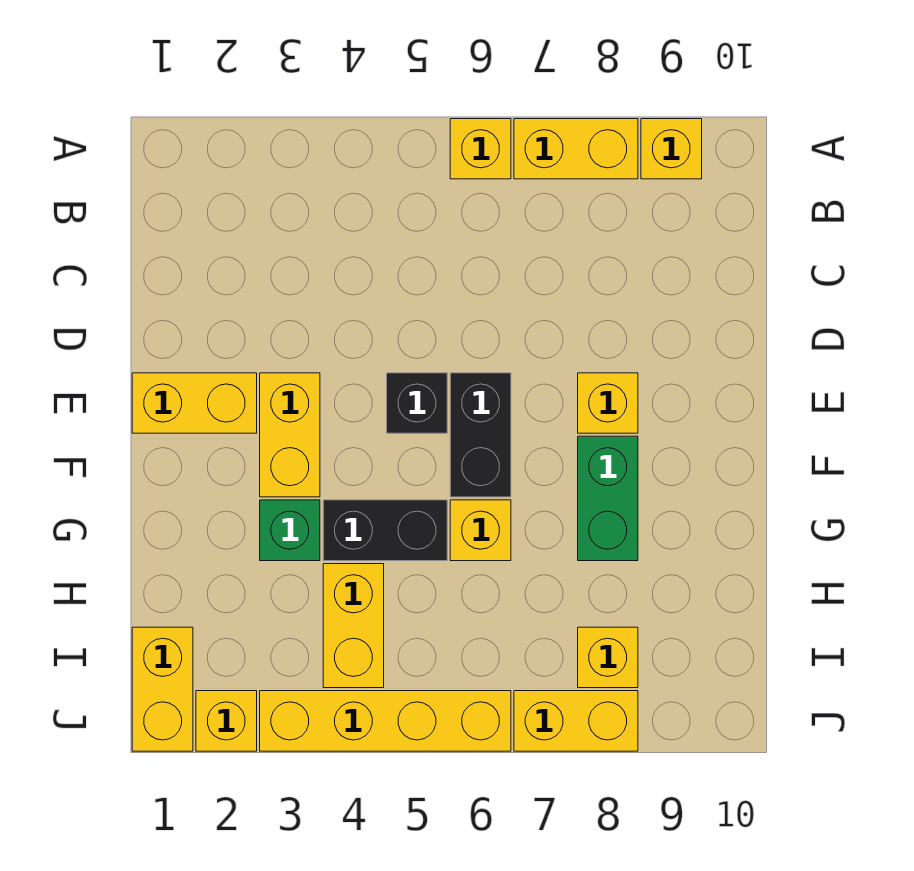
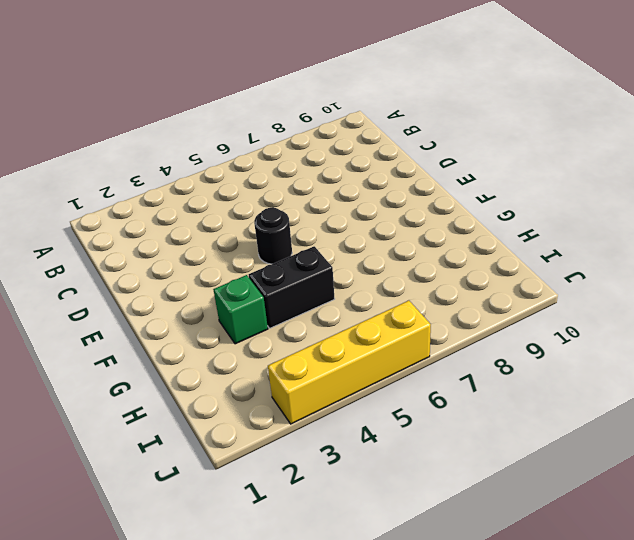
black 1x1 round brick [254,207,292,264] -> black 1x1 brick [387,373,447,433]
none -> yellow 1x1 brick [450,119,511,179]
none -> yellow 1x2 brick [514,119,638,179]
none -> yellow 1x1 brick [641,119,702,179]

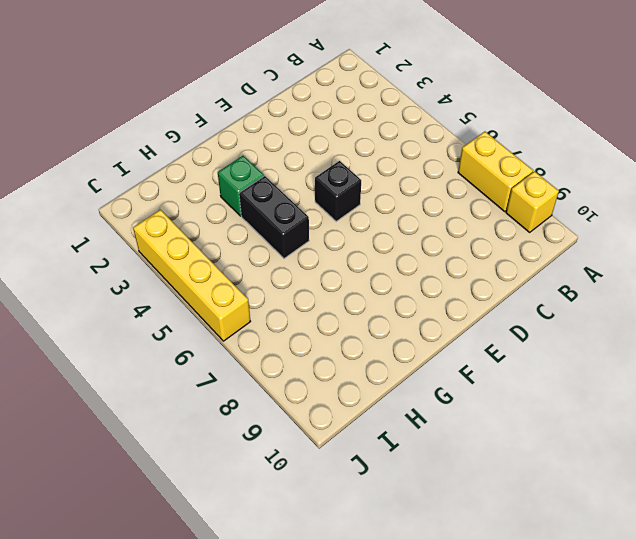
none -> yellow 1x1 brick [450,119,511,179]
none -> yellow 1x2 brick [132,373,257,433]
none -> yellow 1x2 brick [260,373,320,497]

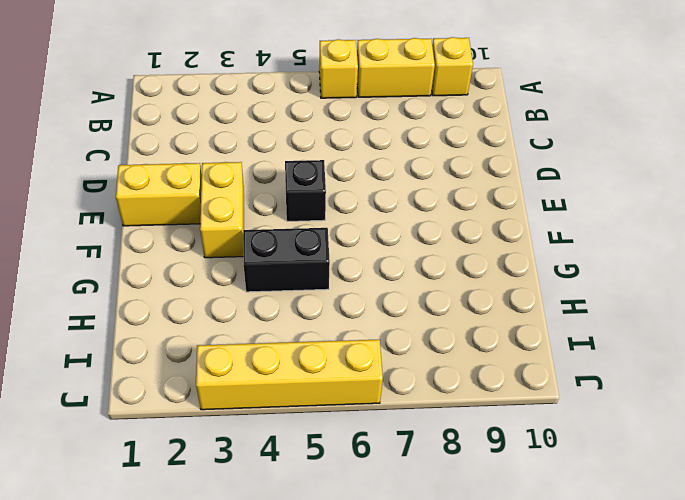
none -> black 1x2 brick [450,373,511,497]
none -> yellow 1x1 brick [578,373,638,433]
none -> green 1x2 brick [578,436,638,561]

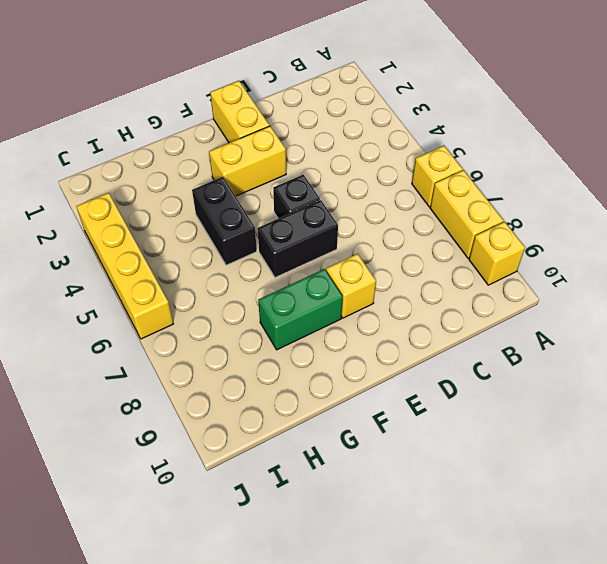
none -> green 1x1 brick [260,500,320,561]
none -> yellow 1x1 brick [450,500,511,561]
none -> yellow 1x2 brick [323,564,384,688]

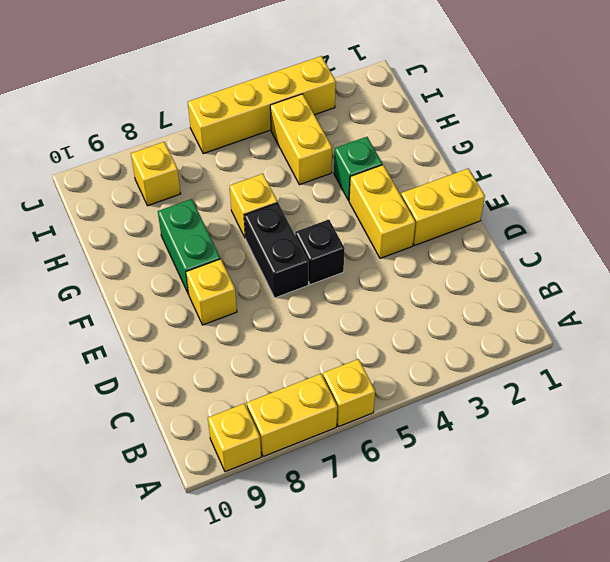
none -> black 1x2 brick [323,500,447,561]
none -> yellow 1x2 brick [132,627,193,751]
none -> yellow 1x1 brick [196,691,257,751]

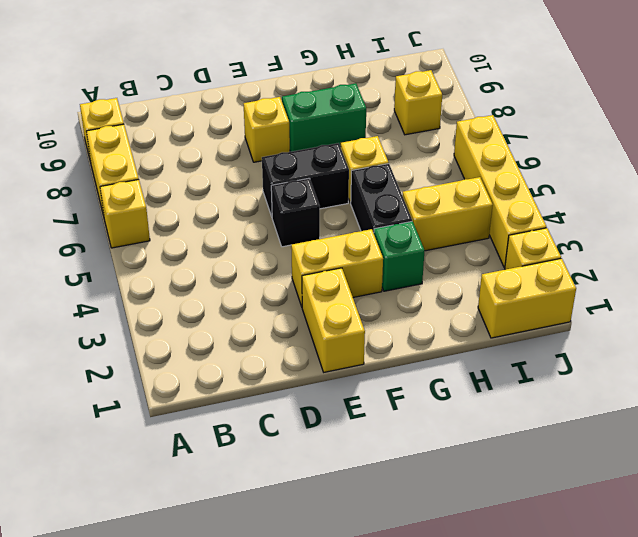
none -> yellow 1x2 brick [514,691,638,751]

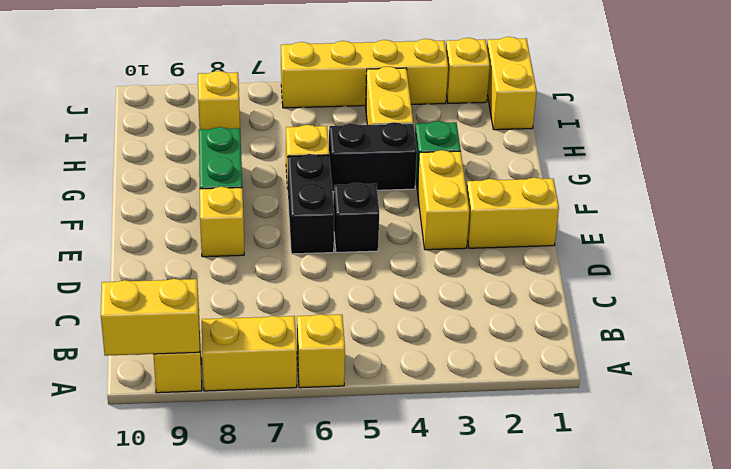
yellow 1x2 brick [101,279,200,356] -> yellow 1x2 brick moved to [514,691,638,751]

